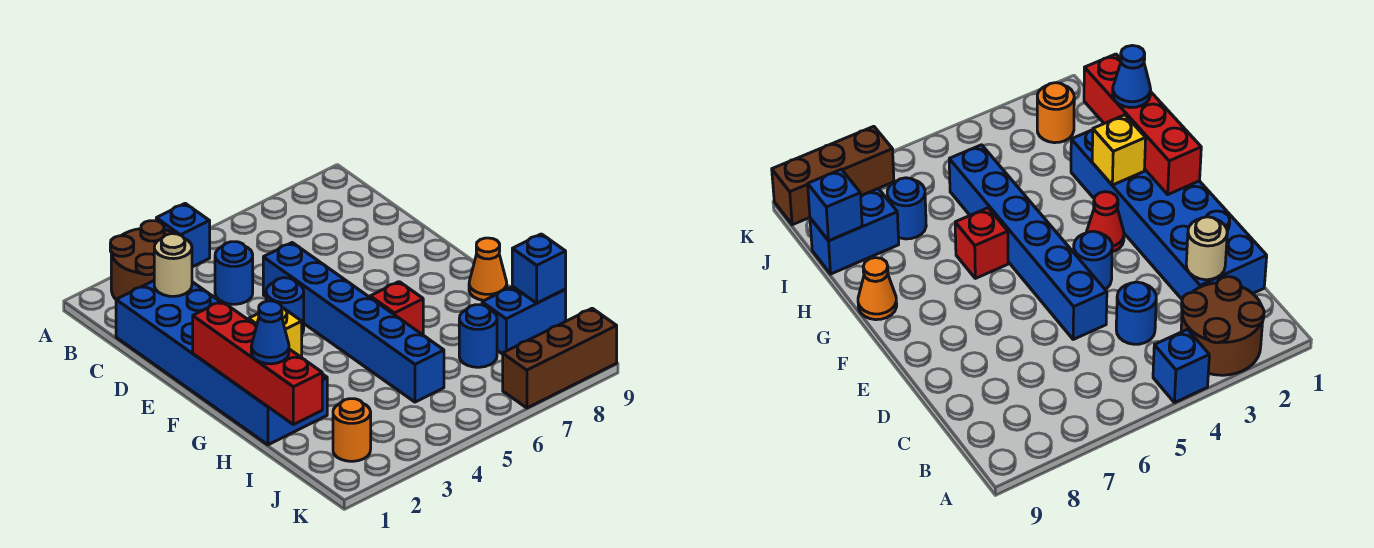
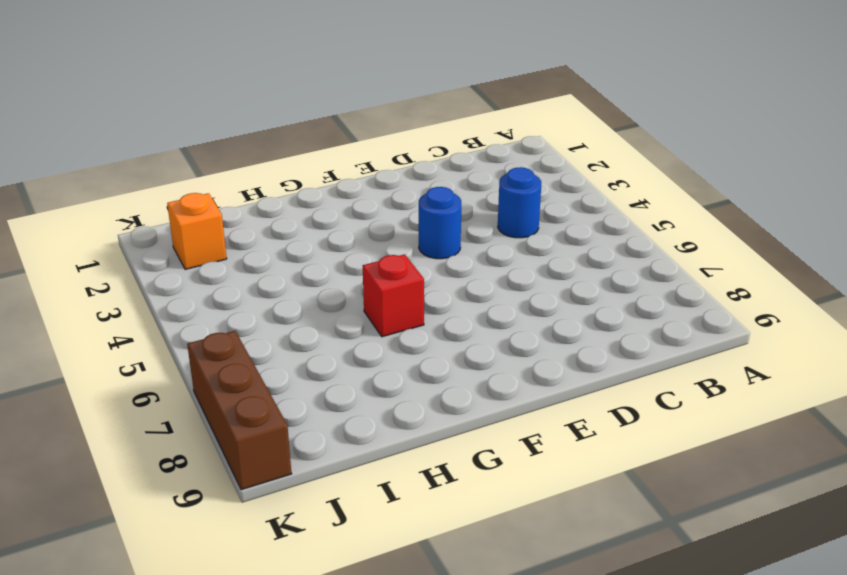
orange 1x1 brick [167,193,227,269] -> orange 1x1 round brick [333,399,371,461]
none -> brown 2x2 round brick [110,221,175,299]
none -> blue 1x1 brick [156,203,210,267]
none -> blue 2x6 brick [116,281,327,445]

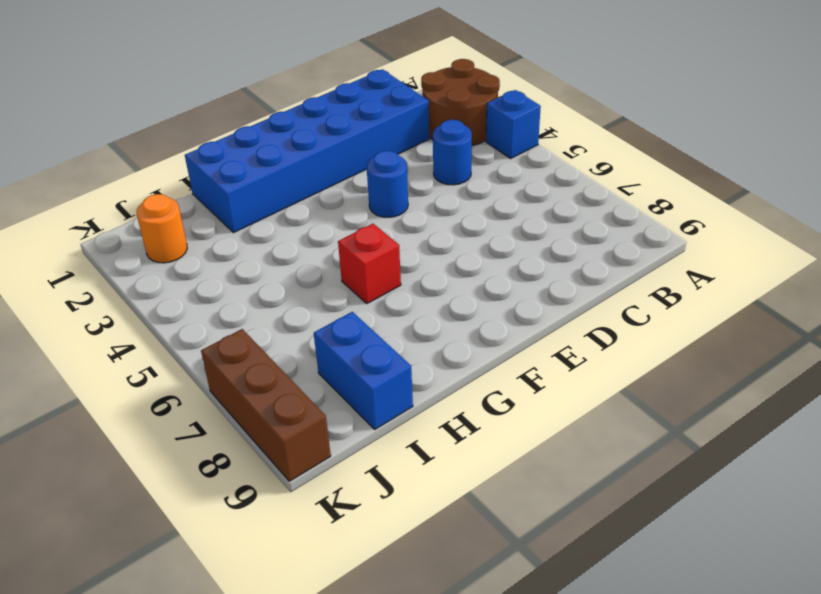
none -> blue 1x6 brick [263,243,444,402]
none -> red 1x1 cone [1086,192,1124,252]
none -> orange 1x1 cone [469,238,507,301]

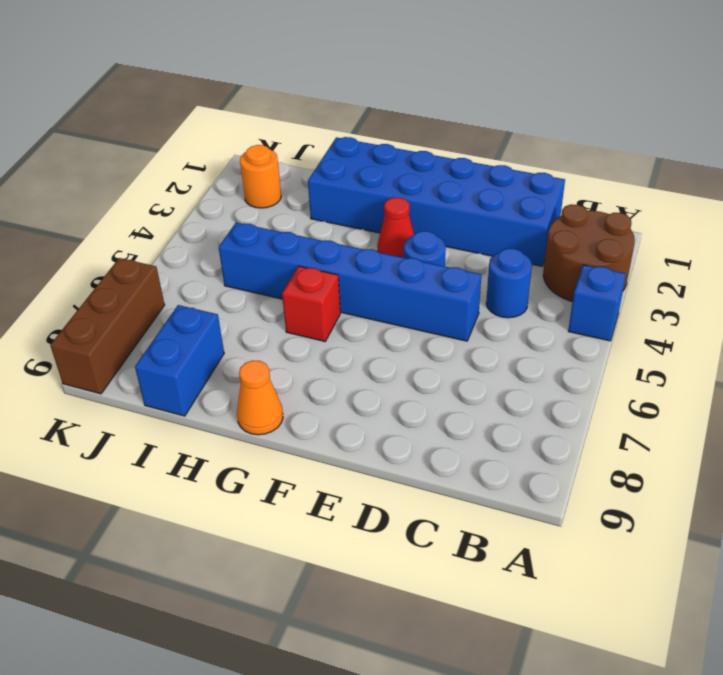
none -> blue 1x1 round brick [459,305,497,367]
none -> tan 1x1 round brick [154,234,192,296]
none -> red 1x4 brick [193,301,322,425]

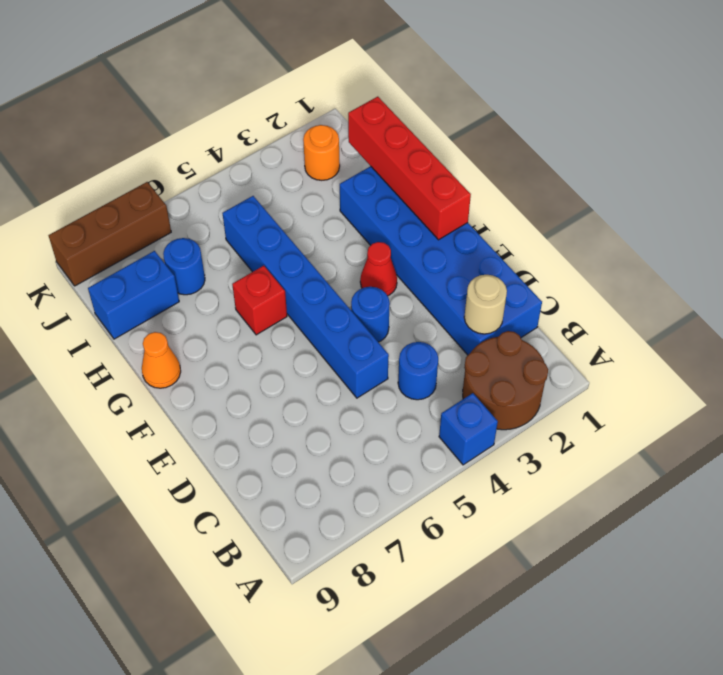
none -> yellow 1x1 brick [249,308,302,358]
none -> blue 1x1 brick [512,234,566,303]
none -> blue 1x1 cone [251,301,289,364]

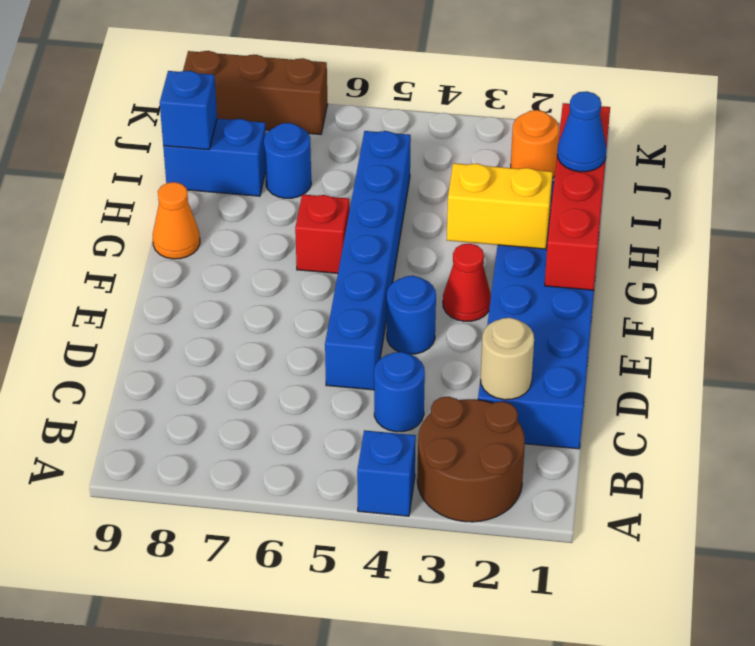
yellow 1x2 brick [447,163,553,249] -> yellow 1x1 brick [249,308,302,358]

